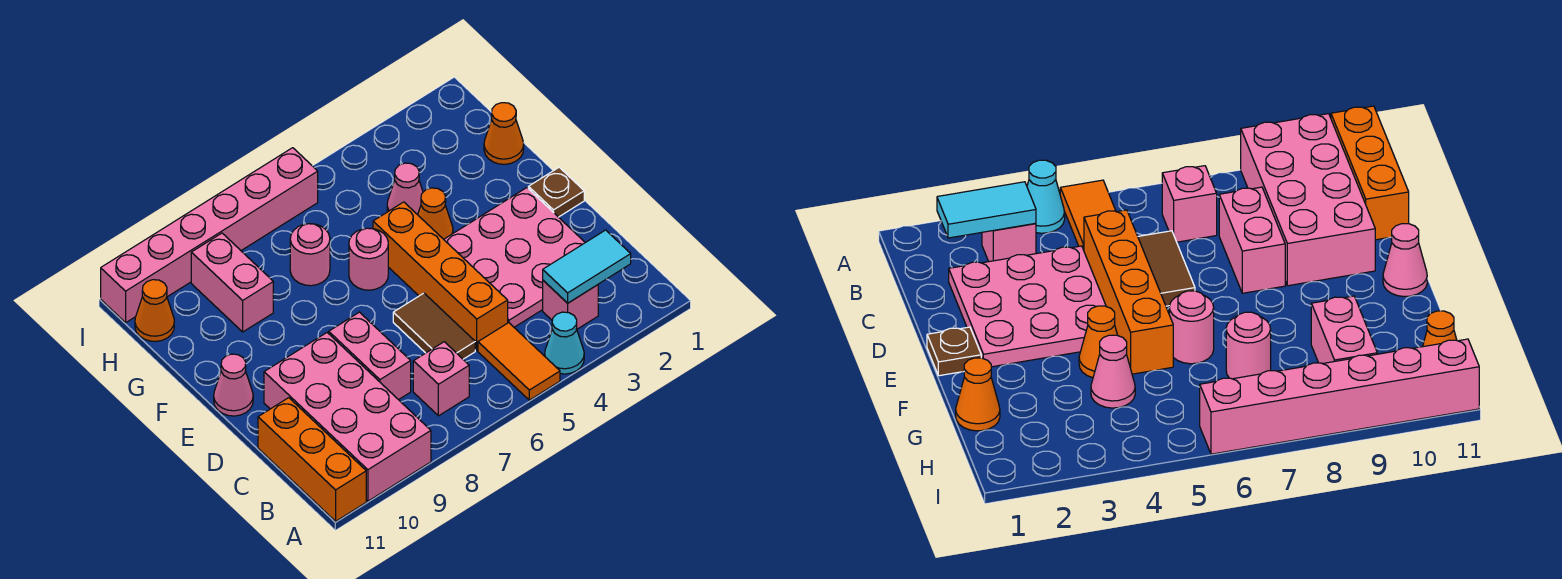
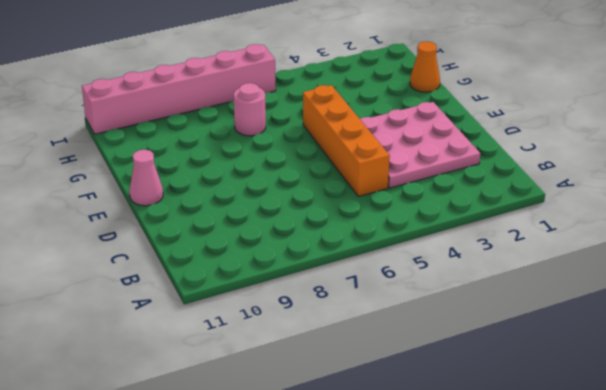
none -> cyan 1x1 cone [545,312,584,374]
none -> orange 1x2 tile [478,323,560,400]
none -> pink 2x4 brick [264,333,431,501]

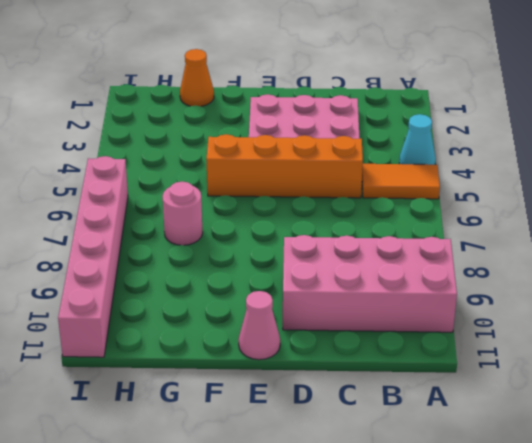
none -> orange 1x3 brick [258,398,366,521]
none -> pink 1x1 brick [543,281,598,329]
none -> pink 1x1 brick [413,342,469,416]

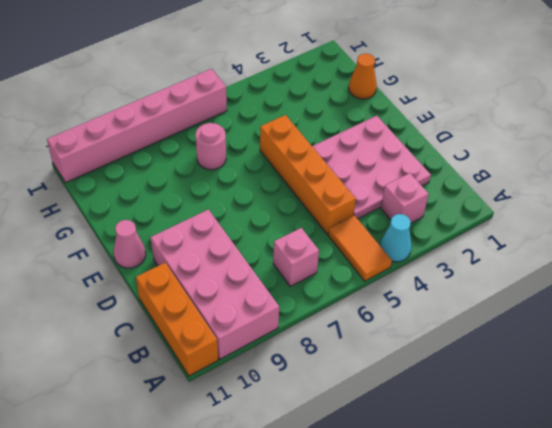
none -> brown 1x2 tile [393,293,475,359]
none -> pink 1x2 brick [329,312,411,400]
none -> brown 1x1 plate [528,167,584,217]

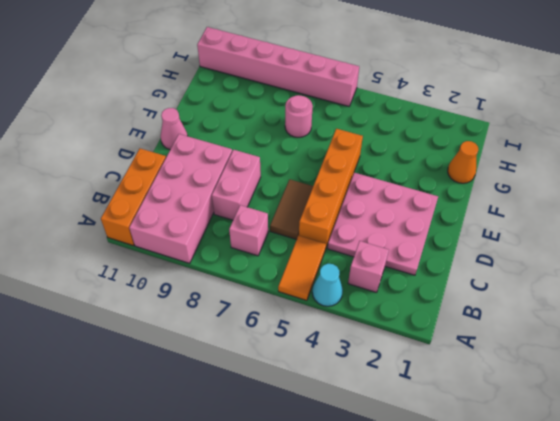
none -> brown 1x1 plate [528,167,584,217]
none -> orange 1x1 cone [418,188,453,239]
none -> pink 1x1 round brick [349,228,388,290]

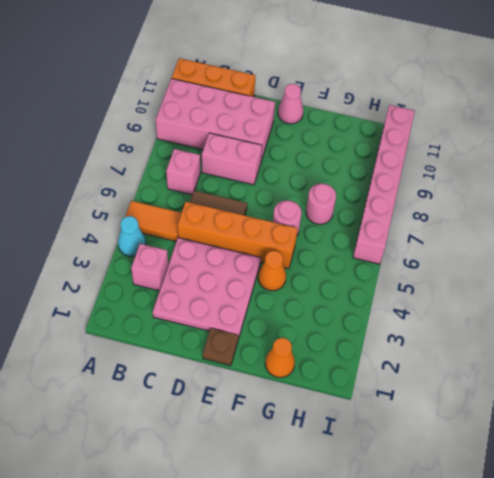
none -> pink 1x1 cone [387,163,423,215]
none -> pink 1x2 brick [191,233,273,332]
none -> orange 1x1 cone [135,280,174,342]

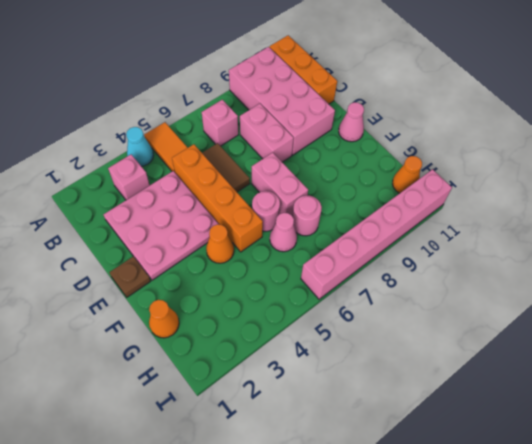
pink 1x2 brick [252,153,308,216] -> pink 1x2 brick moved to [191,233,273,332]
pink 1x1 cone [270,213,297,252] -> pink 1x1 cone moved to [387,163,423,215]
none -> cyan 1x2 tile [543,230,631,303]

